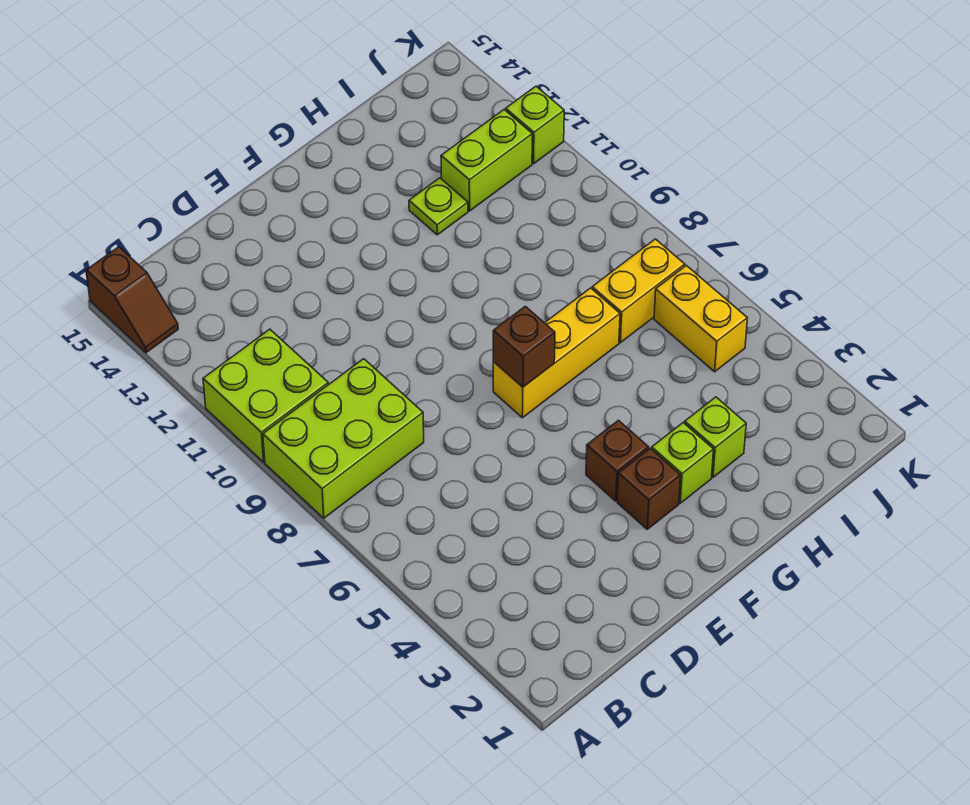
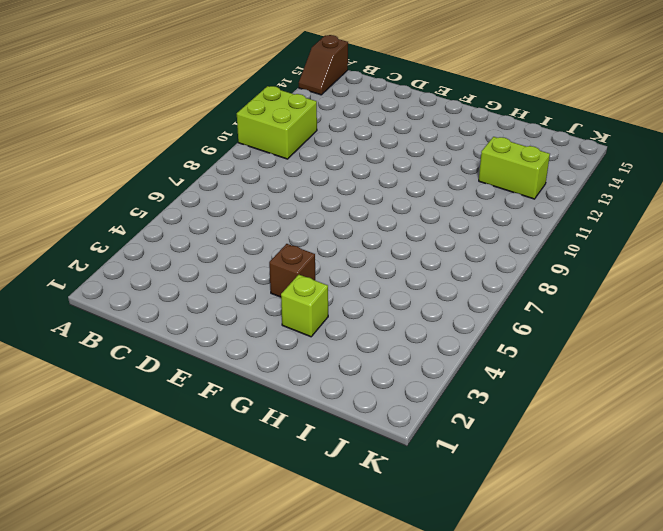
none -> lime 2x3 brick [263,359,424,518]
none -> brown 1x1 brick [617,448,681,529]
none -> yellow 1x3 brick [493,288,620,418]

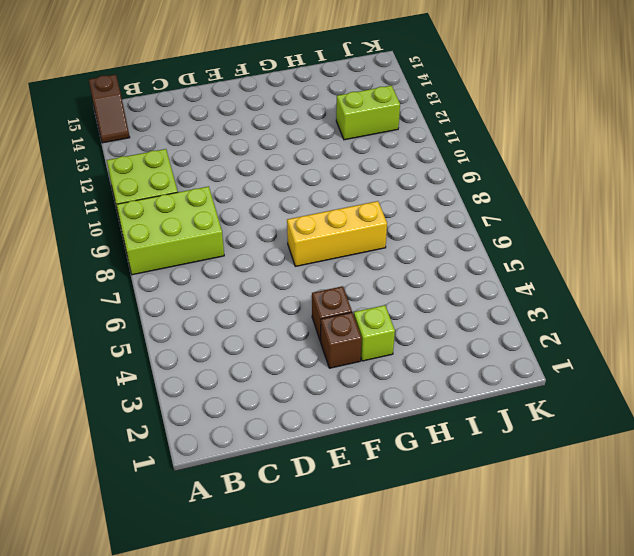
none -> lime 1x1 brick [685,397,746,477]
none -> lime 1x1 plate [409,178,468,235]
none -> yellow 1x2 brick [592,239,685,343]

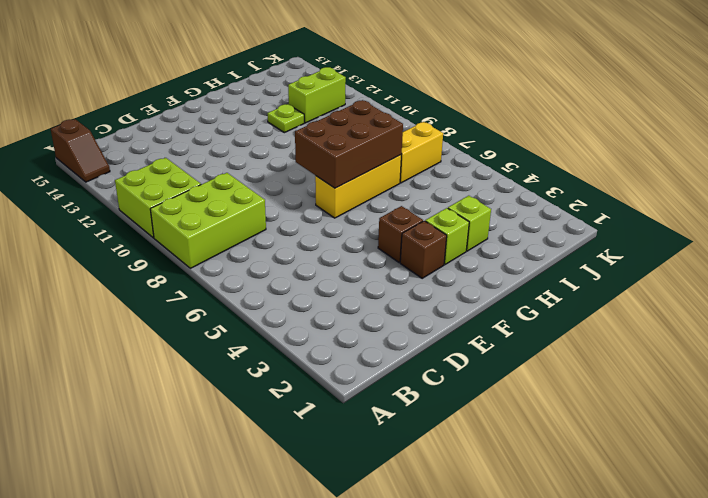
brown 2x3 brick [295,100,403,188] -> brown 1x1 brick [493,306,555,387]
none -> yellow 1x2 brick [654,265,747,372]
none -> lime 1x1 brick [506,86,564,164]

